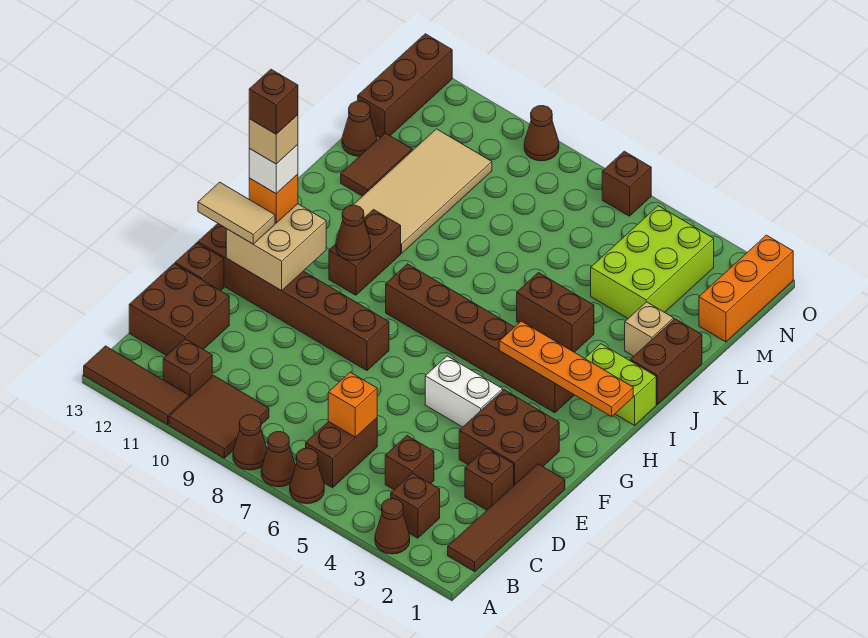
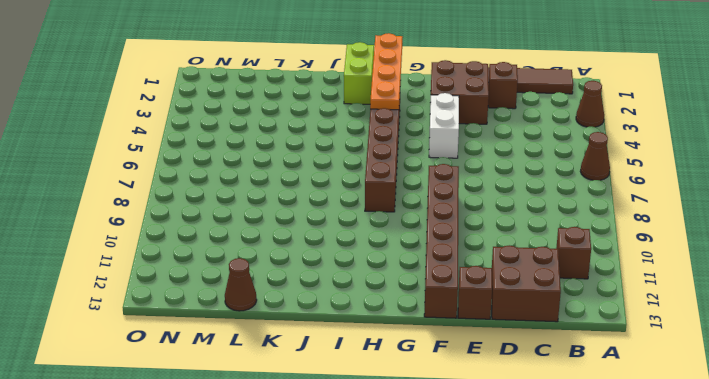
none -> brown 1x1 cone [261,432,296,487]
none -> brown 1x1 cone [233,415,267,470]
none -> brown 2x2 tile [169,375,269,458]
none -> brown 1x3 tile [84,346,189,425]

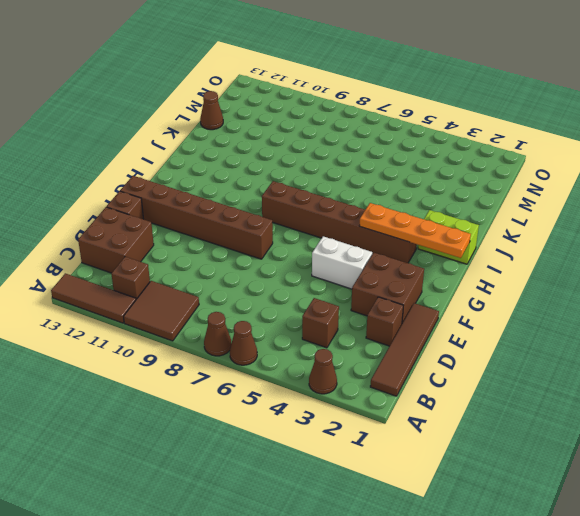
none -> brown 1x1 cone [233,415,267,470]
none -> brown 1x1 brick [391,473,440,538]
none -> brown 1x2 brick [306,418,377,488]
none -> brown 1x2 brick [329,210,401,295]

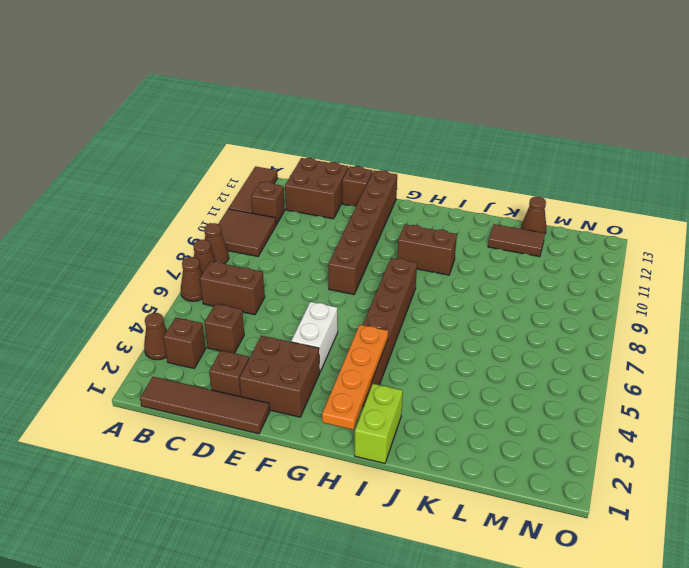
none -> brown 1x2 brick [630,319,702,404]
none -> brown 1x2 brick [517,273,594,352]
none -> tan 2x4 tile [354,129,492,253]
none -> tan 1x1 brick [625,302,674,356]

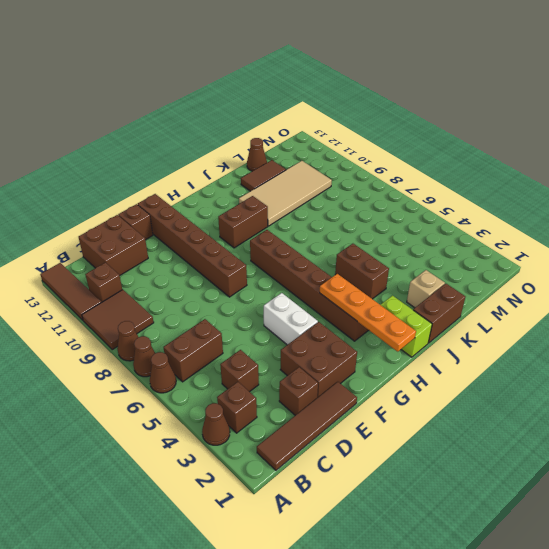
none -> lime 2x3 brick [591,206,714,318]
none -> orange 1x3 brick [699,235,793,342]
none -> brown 1x3 brick [358,34,452,138]
none -> brown 1x1 brick [602,151,651,216]

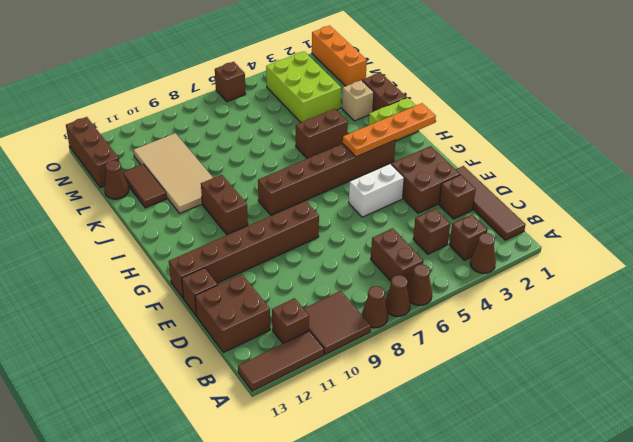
none -> brown 1x1 cone [524,106,559,161]
none -> orange 1x1 brick [328,372,377,437]
none -> tan 2x2 brick [226,204,326,291]
none -> brown 1x1 cone [336,205,371,261]

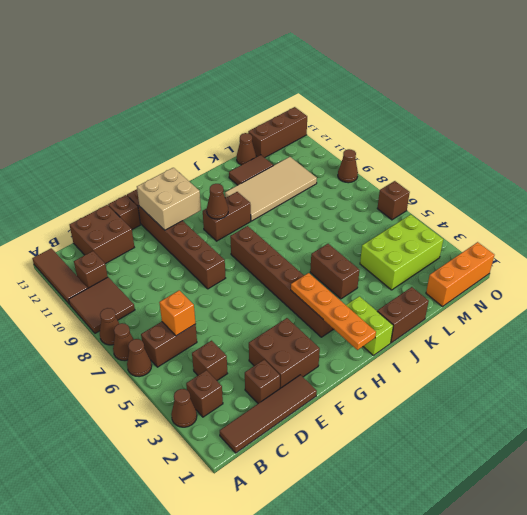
none -> white 1x2 brick [425,356,503,427]
none -> tan 1x1 brick [625,302,674,356]
none -> tan 1x2 tile [198,182,275,244]
none -> orange 1x1 brick [249,174,298,223]

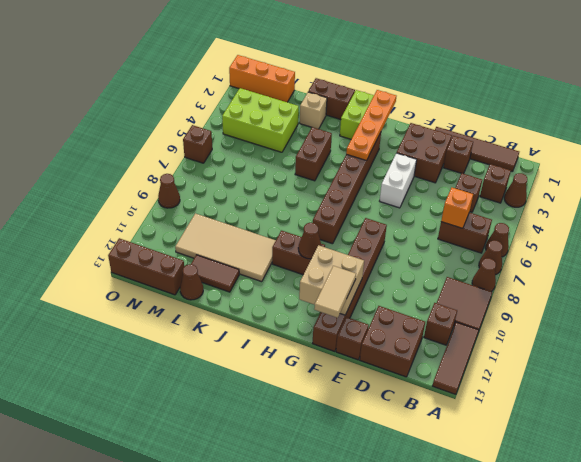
none -> orange 1x1 brick [249,174,298,223]
none -> white 1x1 brick [249,145,298,194]
none -> tan 1x1 brick [249,115,298,164]
none -> brown 1x1 brick [249,69,298,134]

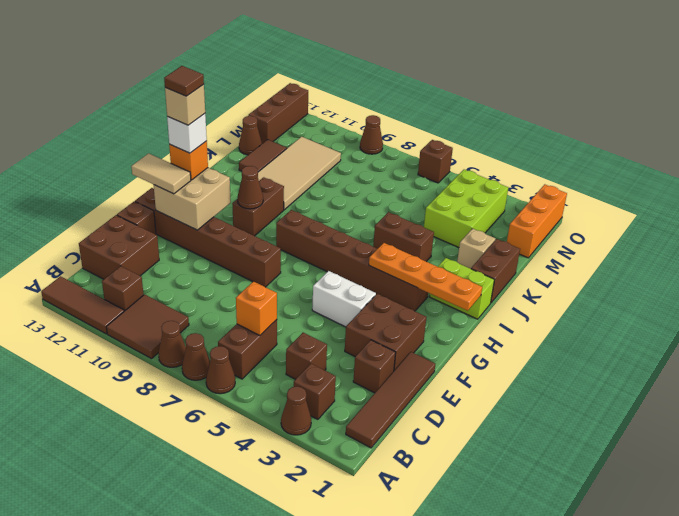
brown 1x1 tile [164,66,204,96] -> brown 1x1 brick [249,69,298,134]

